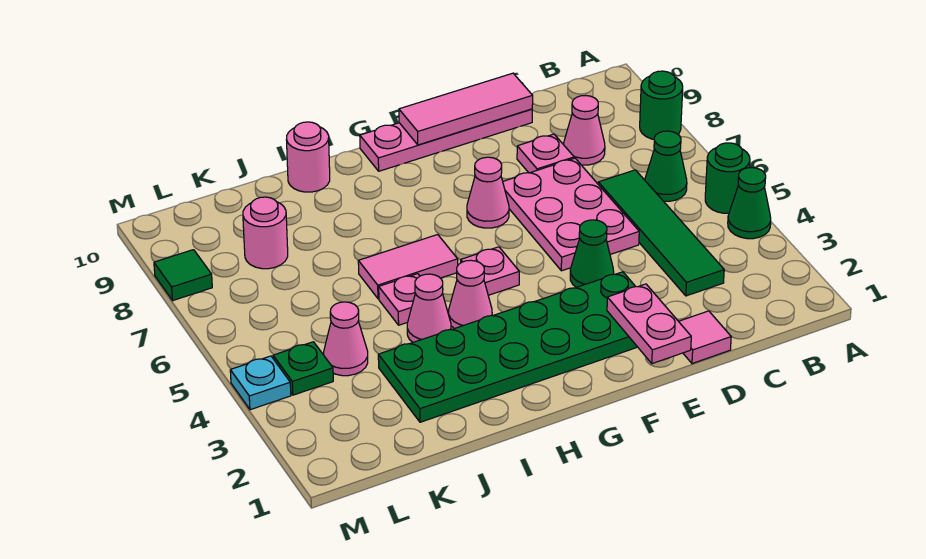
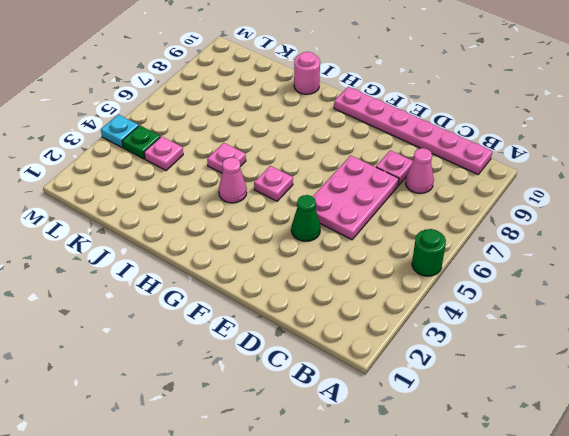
pink 1x6 plate [334,87,492,174] -> pink 1x4 plate [360,109,532,171]
pink 1x1 plate [144,136,183,170] -> pink 1x1 cone [324,302,368,376]
none -> green 1x1 cone [728,168,771,239]
none -> green 1x1 round brick [640,71,683,139]
none -> green 1x1 cone [645,131,687,201]

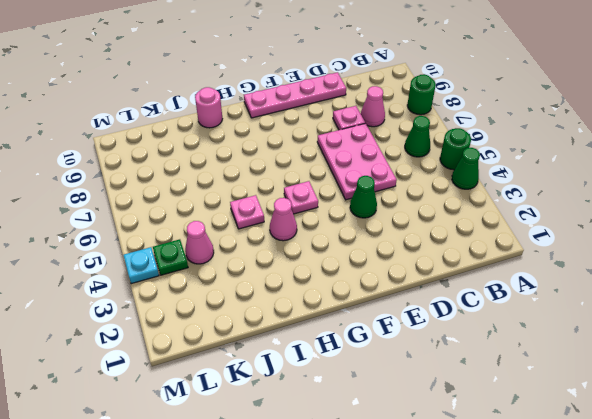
none -> green 1x4 tile [598,170,724,296]
none -> pink 1x1 tile [679,311,731,364]
none -> green 2x6 plate [378,272,637,422]

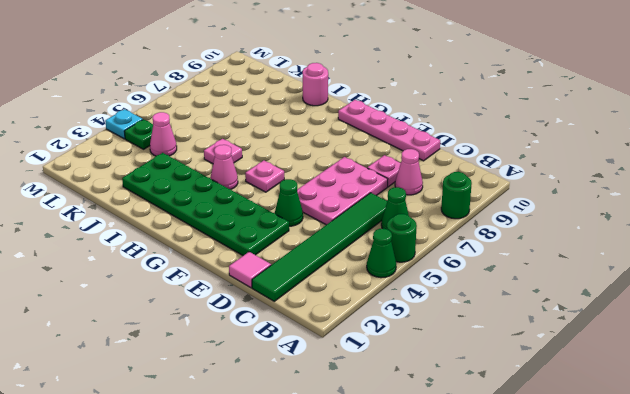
green 1x6 tile [252,193,387,301] -> green 1x4 tile [598,170,724,296]
none -> pink 1x1 cone [467,157,509,228]
none -> pink 1x2 tile [358,235,458,299]
none -> pink 1x1 cone [407,274,451,342]

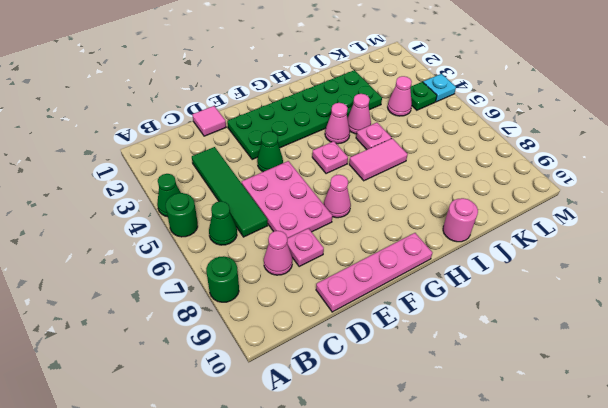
none -> pink 1x1 round brick [243,197,288,269]
none -> green 1x1 tile [154,250,212,301]
none -> pink 1x3 tile [399,73,533,145]

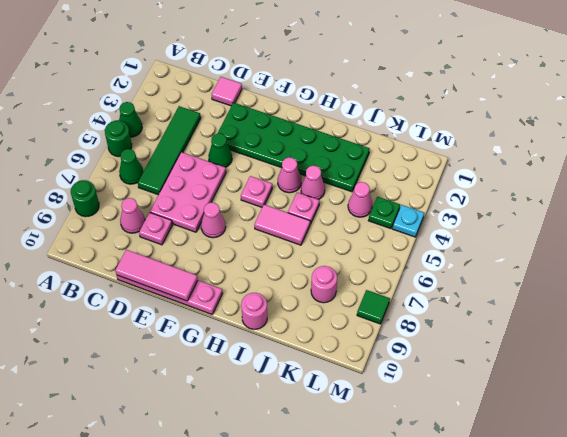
none -> pink 1x2 plate [607,284,691,364]

